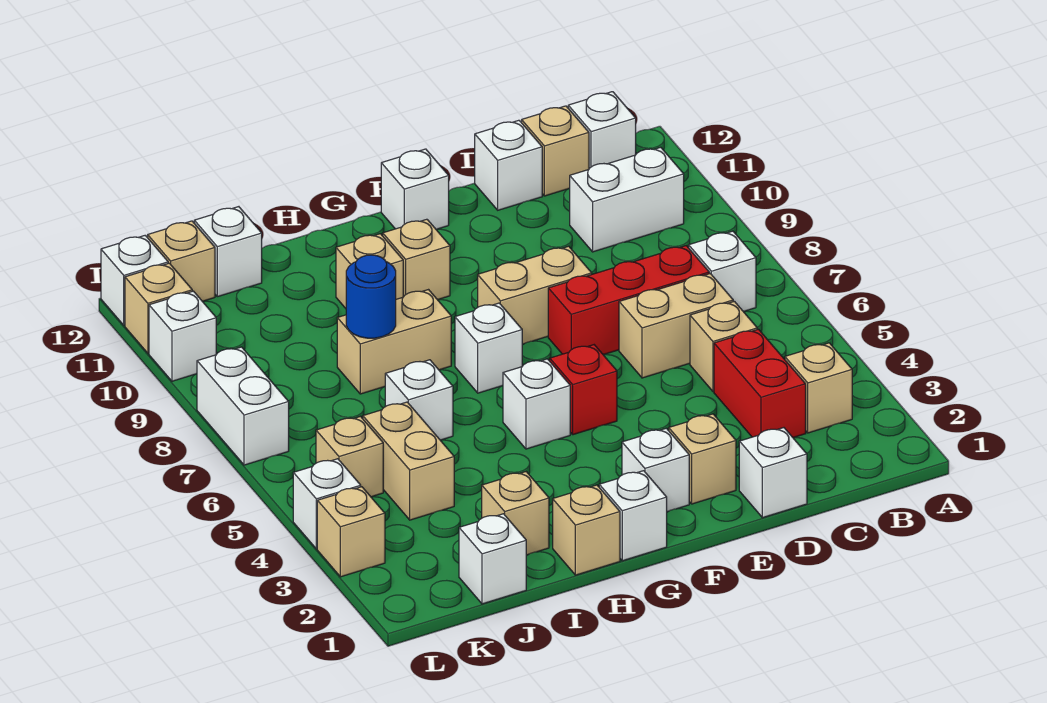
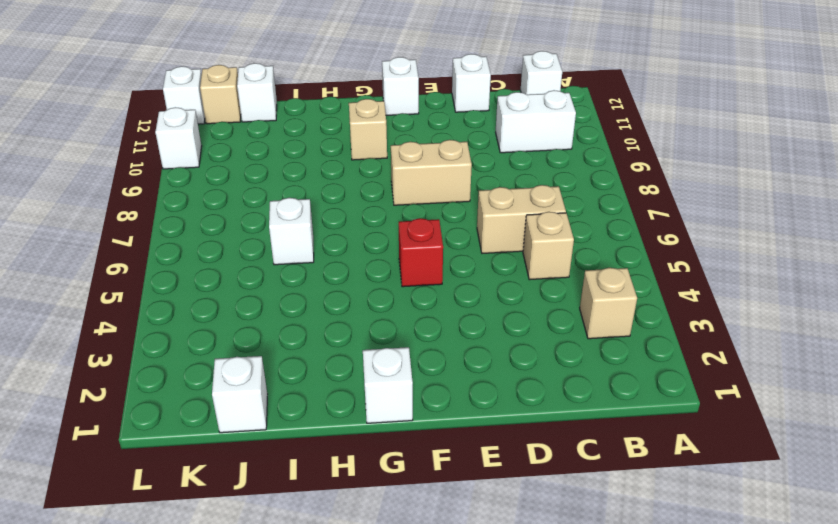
none -> white 1x1 brick [689,231,756,312]
none -> red 1x2 brick [714,329,806,438]
none -> red 1x3 brick [548,246,709,355]
none -> tan 1x1 brick [522,106,589,196]

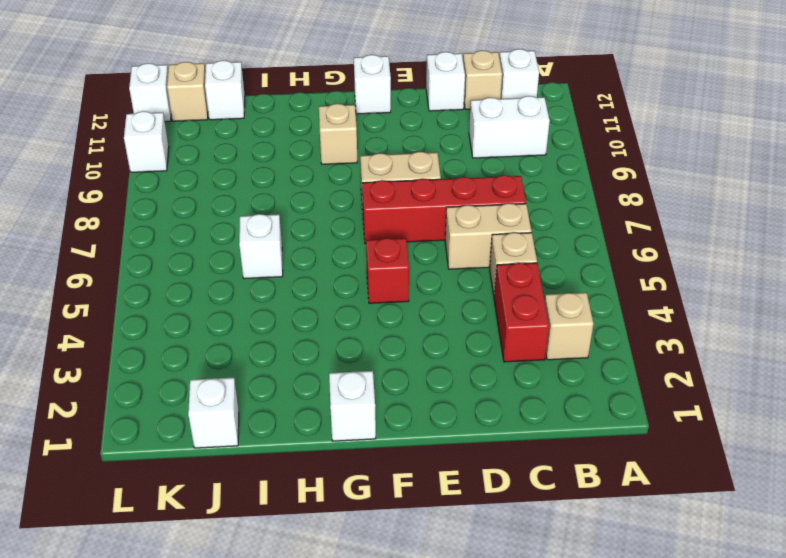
red 1x4 brick [362,175,526,244] -> red 1x3 brick [548,246,709,355]
none -> white 1x1 brick [689,231,756,312]
none -> white 1x1 brick [739,428,807,518]
none -> tan 1x1 brick [669,414,736,504]
none -> white 1x1 brick [622,428,689,512]

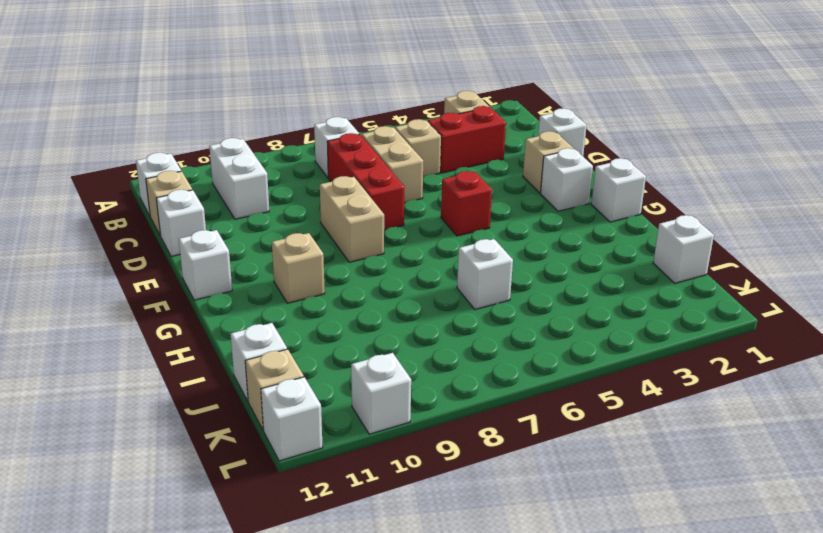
none -> white 1x1 brick [503,359,570,449]
none -> white 1x1 brick [455,303,522,393]
none -> tan 1x1 brick [553,485,620,575]
none -> tan 1x2 brick [337,290,451,394]

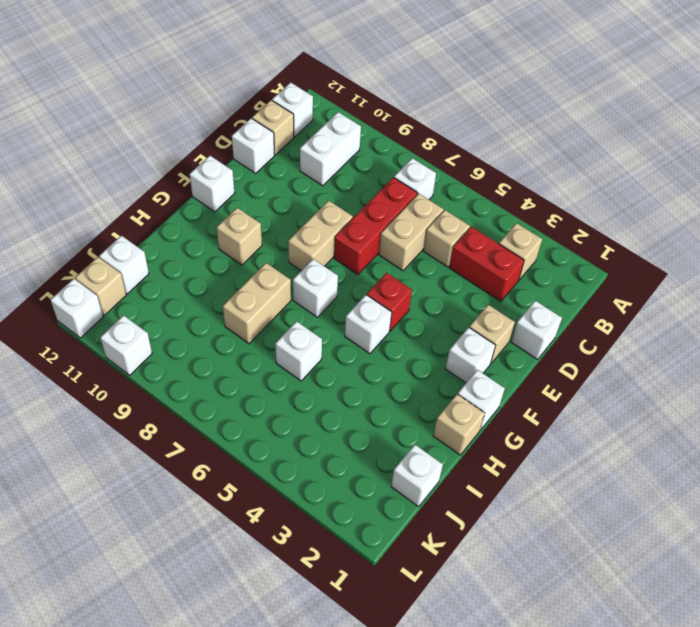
none -> tan 1x1 brick [336,234,403,308]
none -> tan 1x1 brick [482,472,549,555]
none -> tan 1x2 brick [363,402,454,520]
none -> tan 1x1 brick [316,416,383,497]

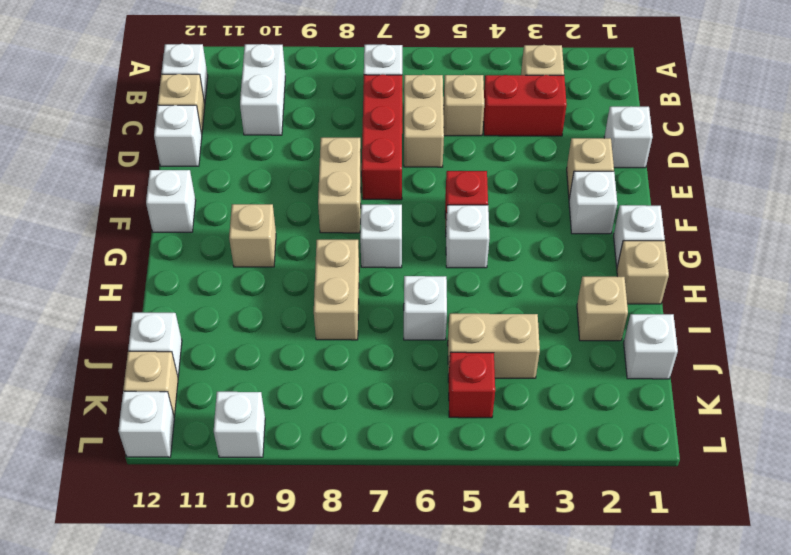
red 1x1 brick [448,352,495,418] -> tan 1x1 brick [316,416,383,497]
none -> tan 1x1 brick [336,234,403,308]
none -> tan 1x1 brick [317,487,385,577]
none -> white 1x1 brick [293,459,361,549]
none -> white 1x2 brick [197,347,289,465]

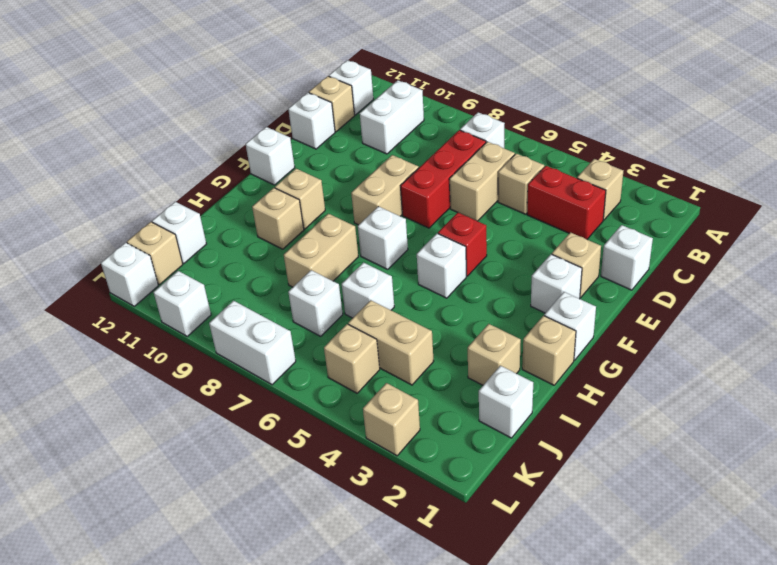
white 1x1 brick [288,270,343,336] -> white 1x1 brick moved to [293,459,361,549]
none -> tan 1x1 brick [125,263,192,353]
none -> blue 1x1 round brick [346,255,396,338]

